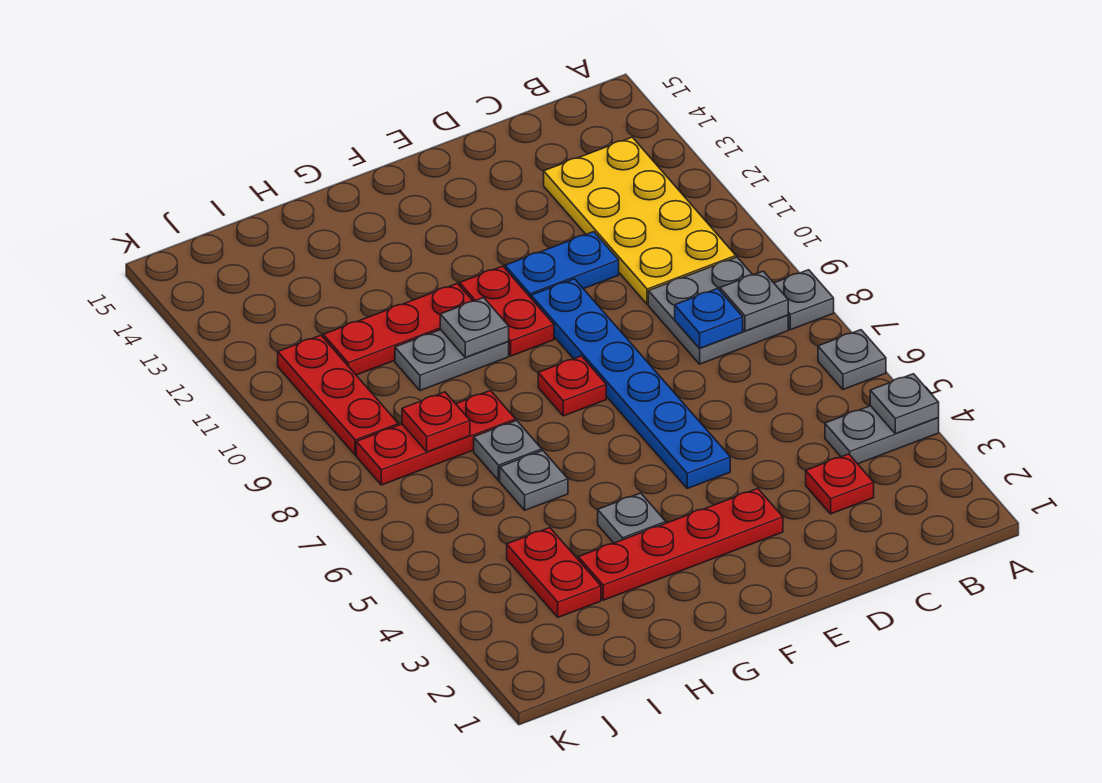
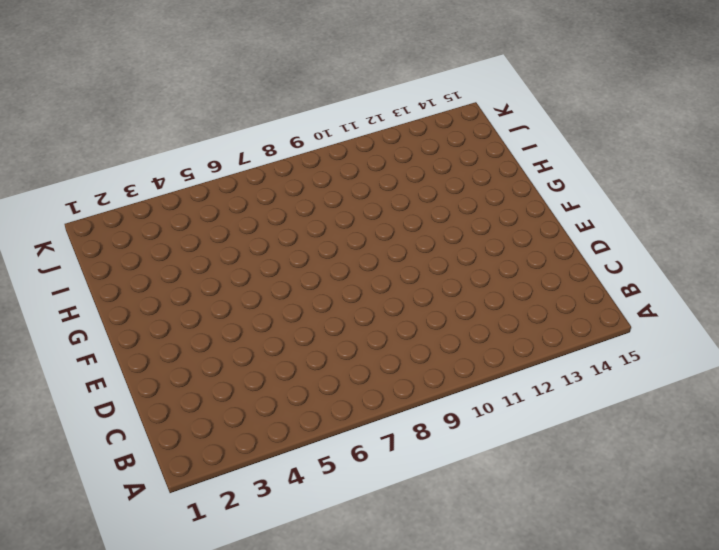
none -> grey 1x2 plate [825,406,939,464]
none -> grey 1x1 plate [818,330,886,390]
none -> grey 1x1 plate [774,270,834,330]

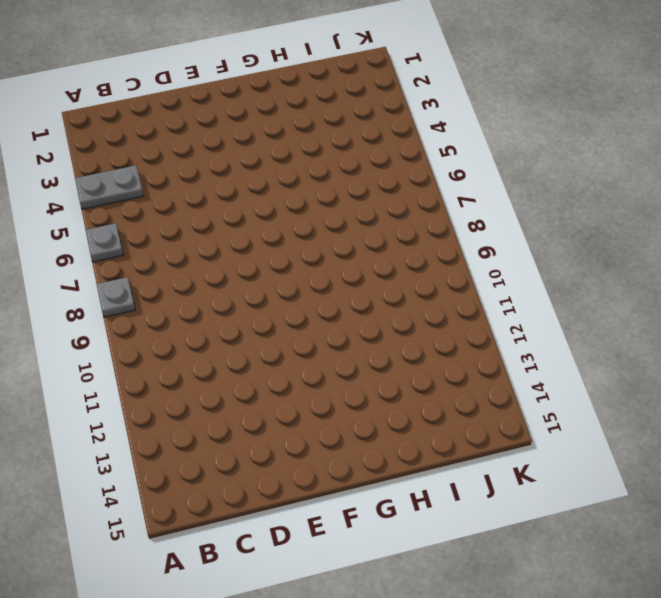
none -> grey 2x2 plate [648,257,788,364]
none -> yellow 2x4 plate [544,137,736,304]
none -> red 1x1 plate [806,454,874,514]

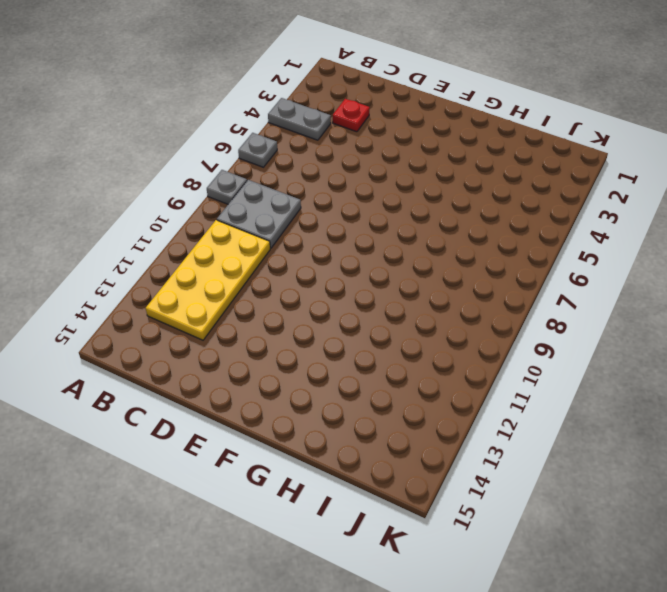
none -> blue 1x2 plate [505,232,619,298]
none -> red 1x4 plate [578,489,783,600]
none -> blue 1x6 plate [531,279,730,489]

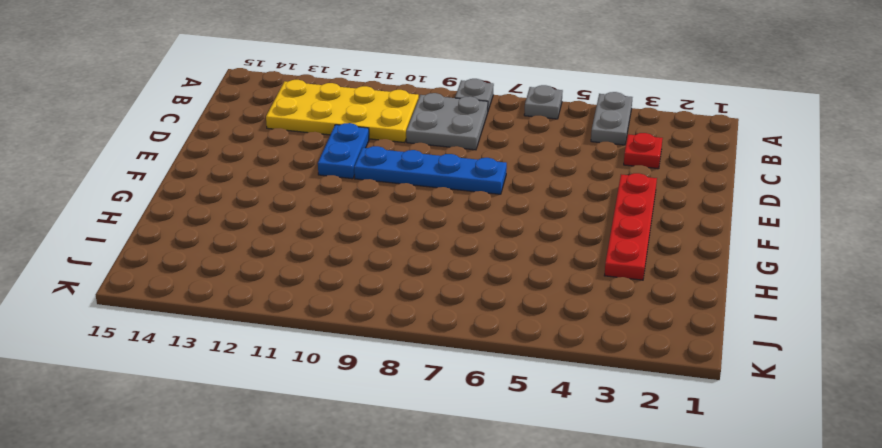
blue 1x4 plate [354,146,507,194] -> blue 1x6 plate [531,279,730,489]
none -> red 1x1 plate [538,356,606,416]
none -> red 1x2 plate [460,266,554,356]
none -> grey 1x1 plate [598,493,666,543]

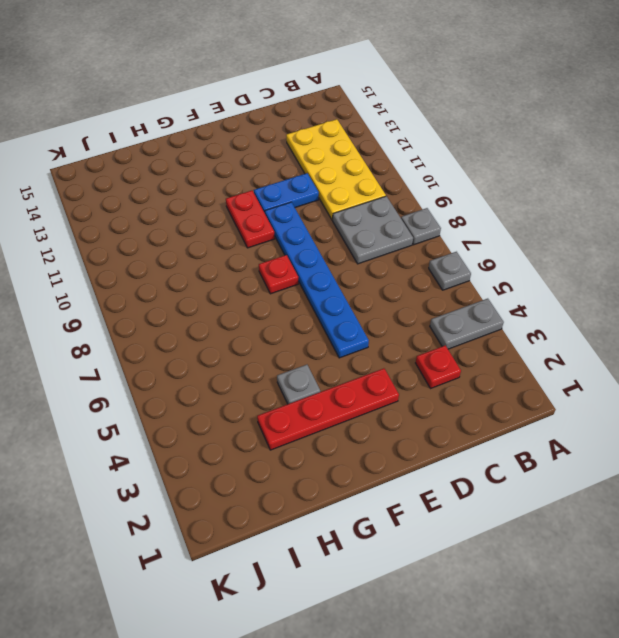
none -> grey 1x2 plate [395,330,509,391]
none -> red 1x3 plate [323,283,472,375]
none -> grey 1x1 plate [500,451,568,510]

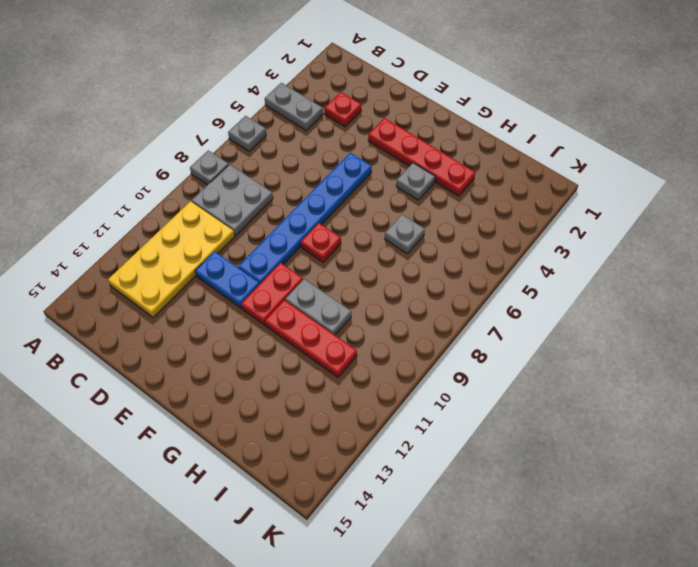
none -> grey 1x1 plate [474,420,542,480]
none -> red 1x3 plate [356,391,516,485]
none -> red 1x2 plate [507,528,601,617]

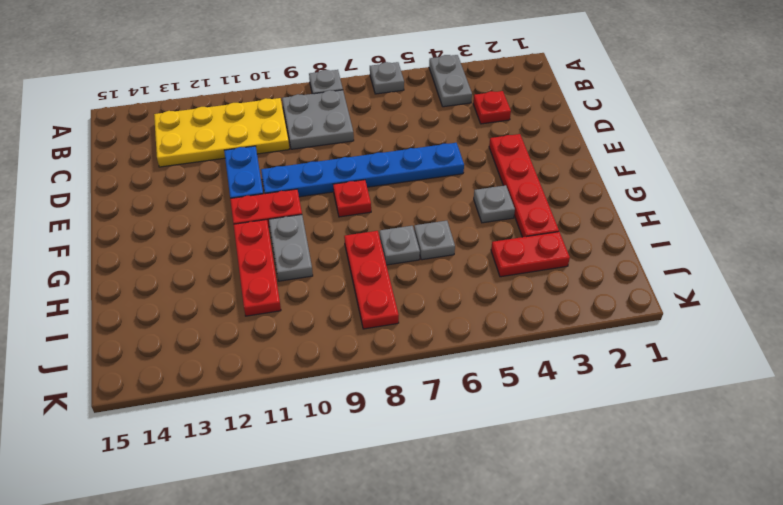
none -> red 1x3 plate [278,335,398,455]
none -> grey 1x1 plate [870,374,939,434]
none -> grey 1x1 plate [720,271,788,331]

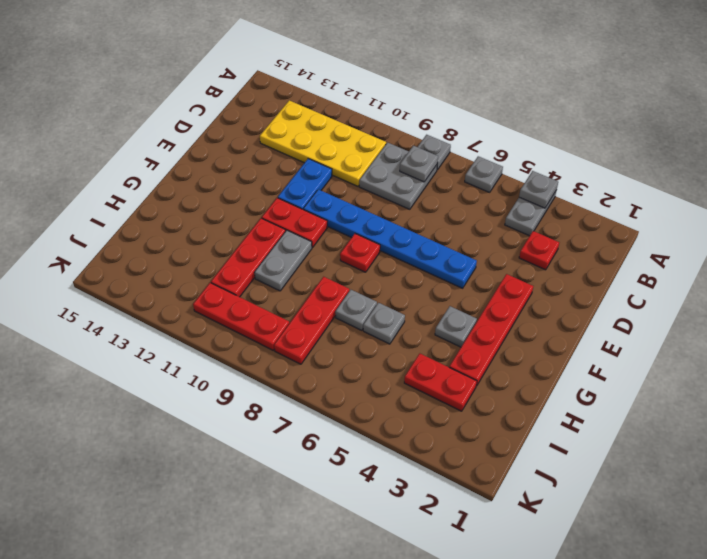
none -> blue 1x1 plate [675,288,743,348]
none -> grey 1x1 plate [440,298,509,358]
none -> red 1x1 plate [402,392,470,452]

